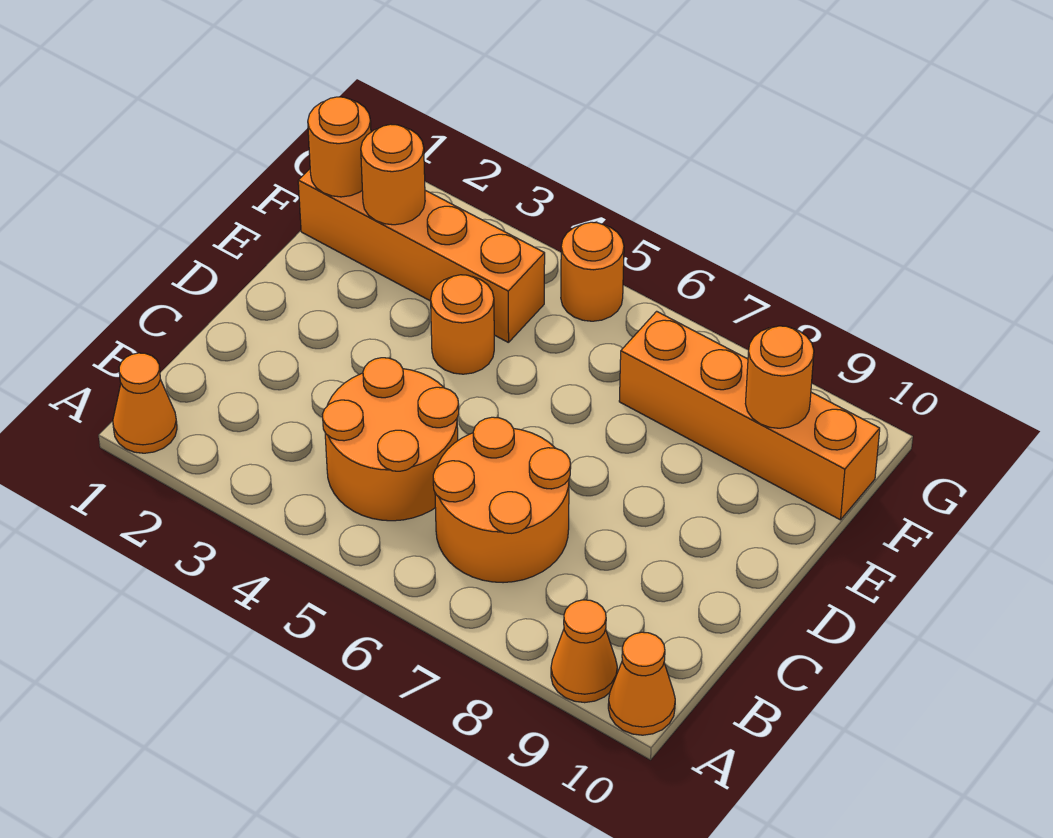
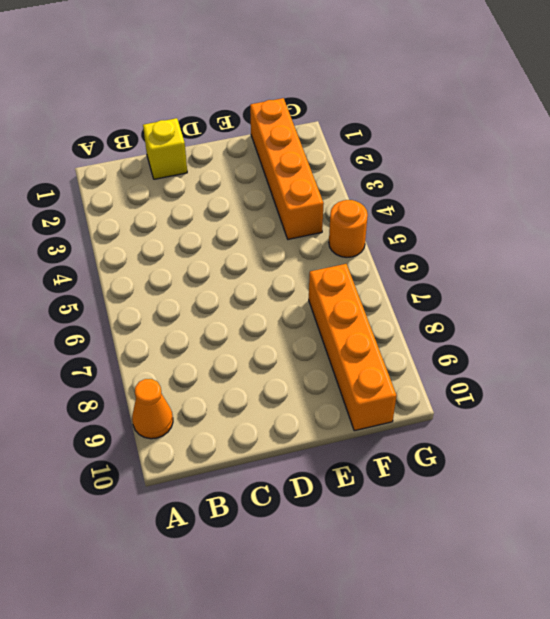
yellow 1x1 brick [143,118,187,179] -> none
none -> orange 1x1 cone [113,353,177,453]
none -> orange 1x1 cone [608,632,675,735]
none -> orange 2x2 round brick [322,358,459,521]

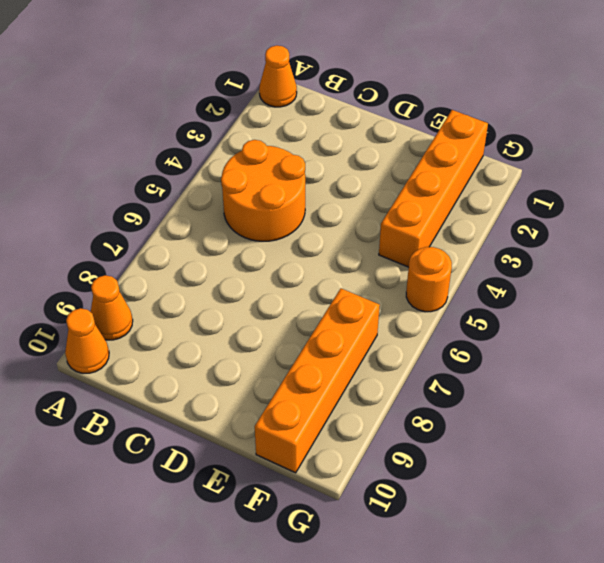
none -> orange 2x2 round brick [433,417,571,583]
none -> orange 1x1 round brick [431,275,494,374]
none -> orange 1x1 round brick [308,97,371,197]

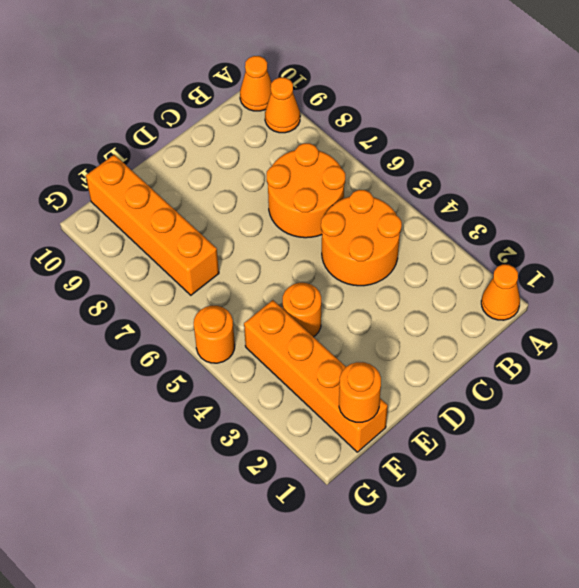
none -> orange 1x1 round brick [361,124,425,225]
none -> orange 1x1 round brick [745,326,814,428]

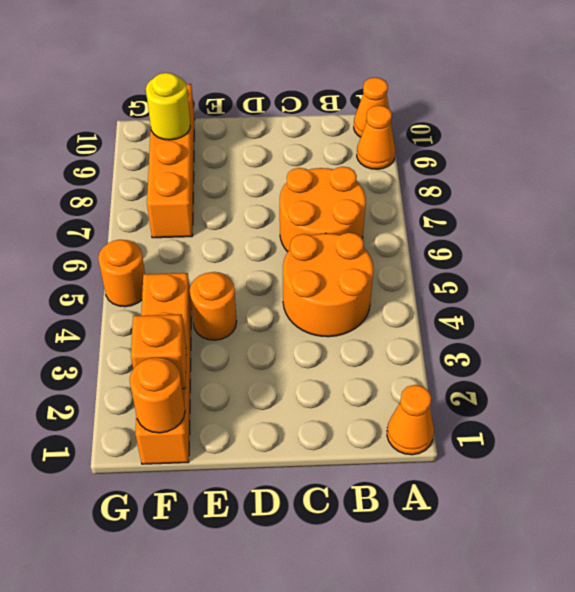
orange 1x1 brick [131,314,186,389] -> orange 1x1 round brick [361,124,425,225]
yellow 1x1 round brick [146,73,190,140] -> orange 1x1 round brick [745,326,814,428]

